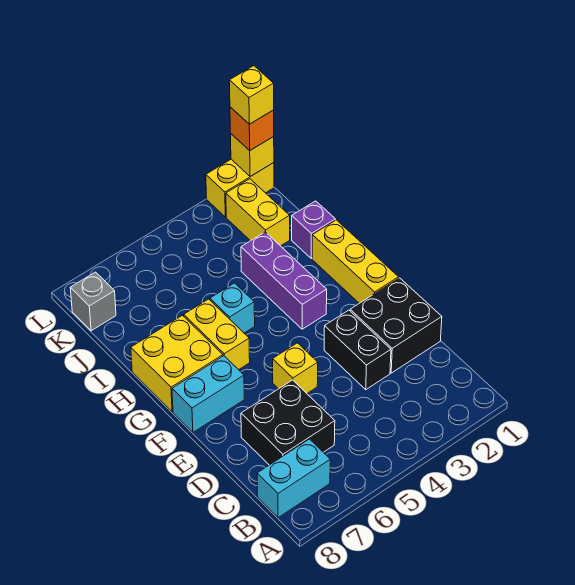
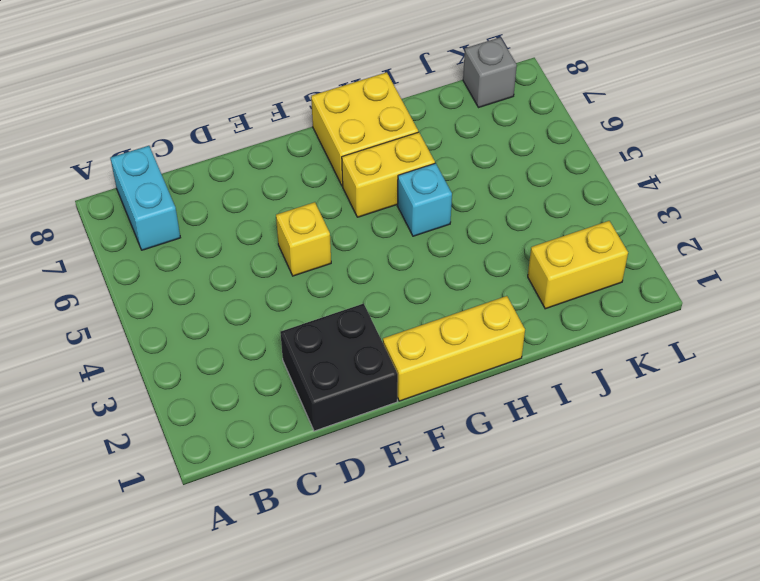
none -> black 2x2 brick [241,380,335,465]
none -> black 1x2 brick [324,310,391,390]
none -> cyan 1x2 brick [172,356,244,432]

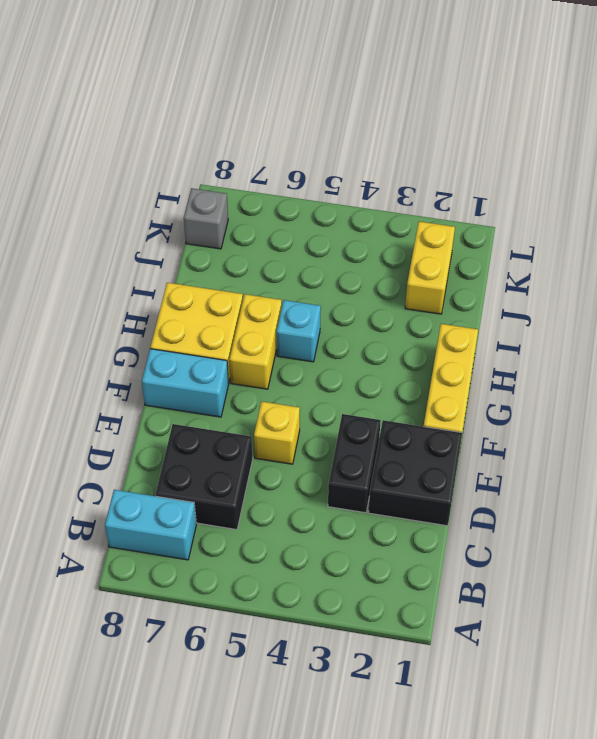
none -> purple 1x3 brick [241,232,327,329]
none -> purple 1x1 brick [292,201,335,258]
none -> yellow 1x2 brick [206,159,274,217]

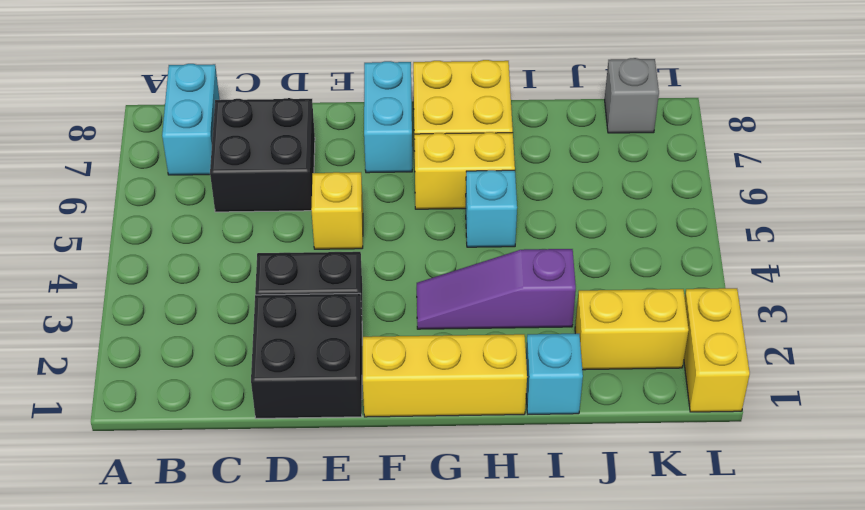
purple 1x3 slope [417,249,576,329] -> purple 1x3 brick [241,232,327,329]
cyan 1x1 brick [526,334,583,414] -> purple 1x1 brick [292,201,335,258]
none -> yellow 1x1 brick [231,134,274,177]
none -> orange 1x1 brick [230,107,274,150]
none -> yellow 1x1 brick [229,66,274,124]

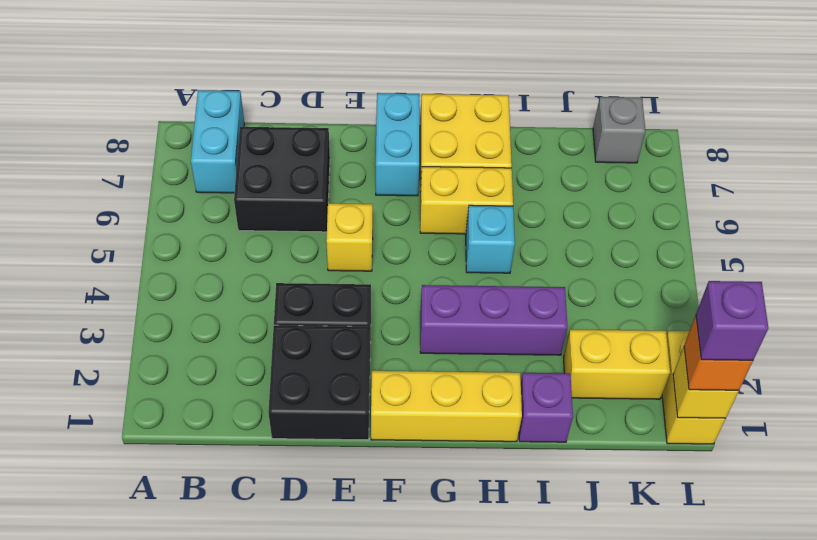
purple 1x1 brick [696,281,768,360] -> yellow 1x1 brick [229,66,274,124]

